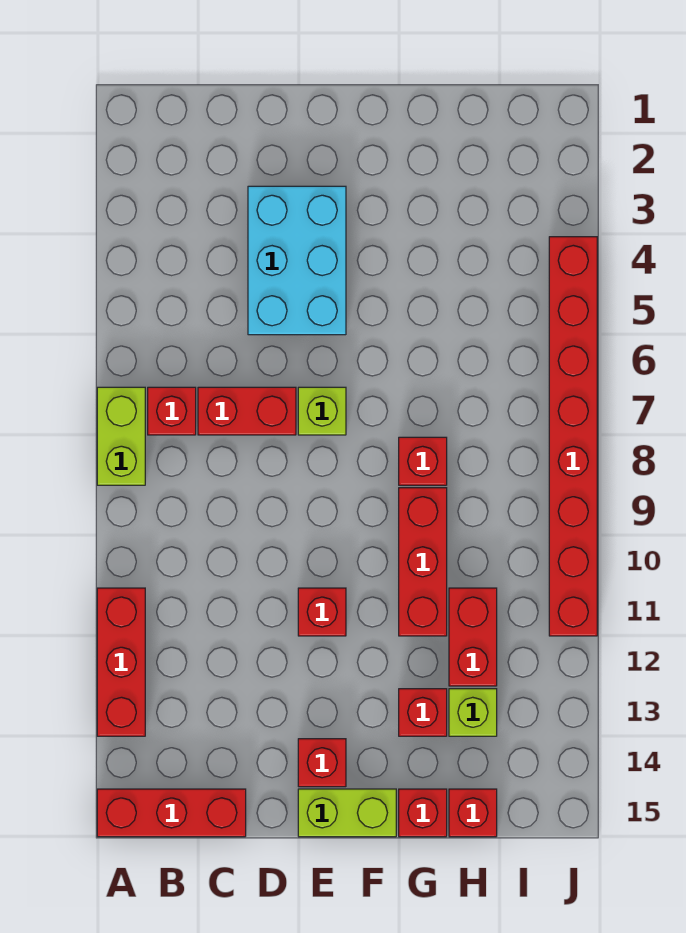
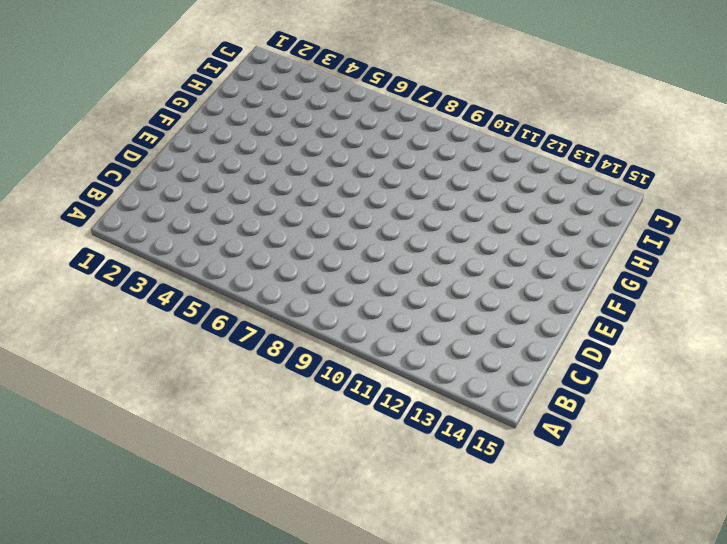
none -> lime 1x2 brick [97,387,145,485]
none -> red 1x3 brick [97,588,145,736]
none -> red 1x3 brick [97,789,246,837]

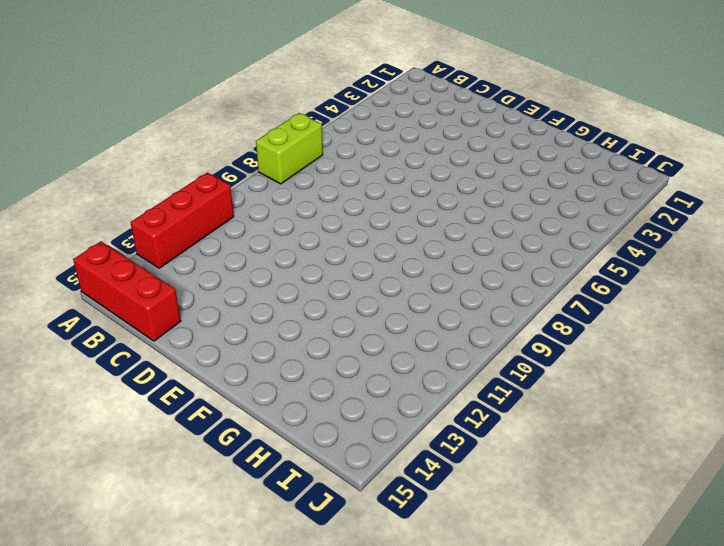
none -> red 1x1 brick [148,387,196,435]
none -> red 1x2 brick [198,387,296,435]
none -> cyan 2x3 brick [248,186,346,335]

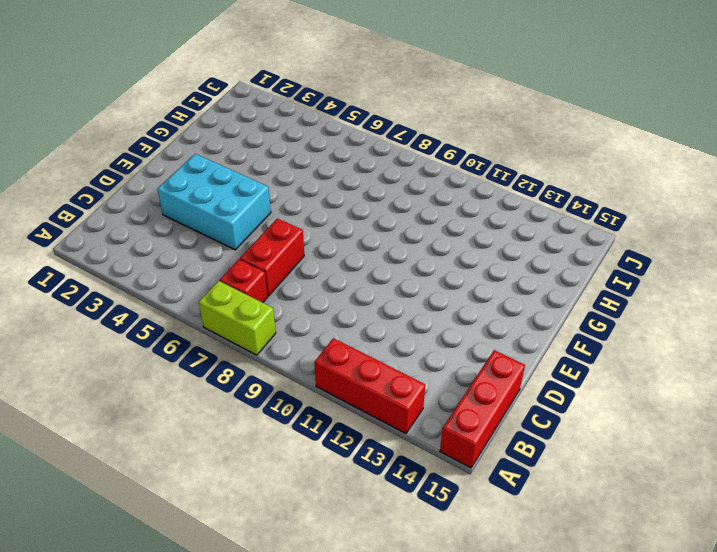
none -> lime 1x1 brick [298,387,346,435]
none -> red 1x1 brick [298,588,346,636]
none -> red 1x1 brick [298,739,346,787]

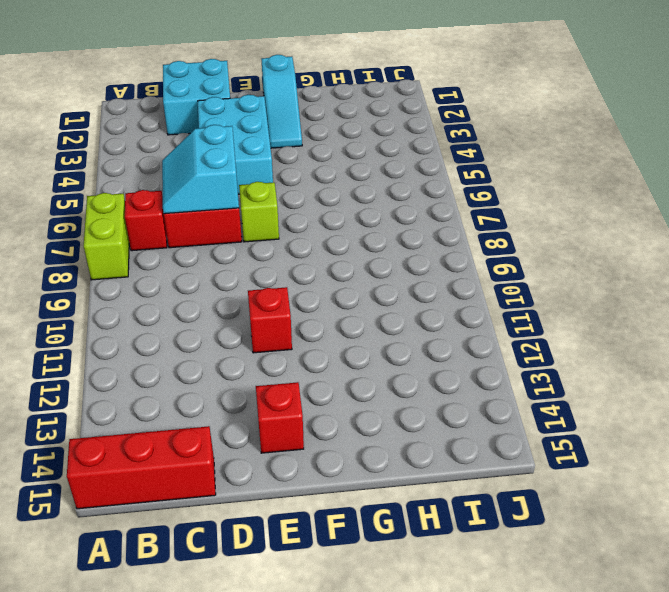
cyan 2x2 brick [163,59,230,135] -> none
cyan 2x2 slope [162,125,239,214] -> none
cyan 1x3 slope [262,55,302,148] -> none
none -> red 1x3 brick [97,588,145,736]
none -> lime 1x2 brick [298,789,396,837]
none -> red 1x1 brick [399,437,447,485]

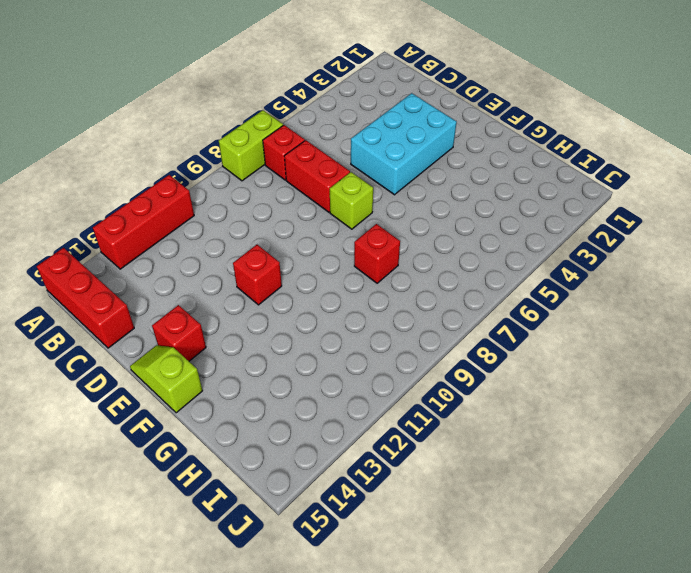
lime 1x2 slope [130,345,203,413] -> lime 1x2 brick [298,789,396,837]
none -> red 1x3 brick [399,488,447,636]
none -> red 1x1 brick [399,689,447,736]
none -> red 1x1 brick [399,789,447,837]

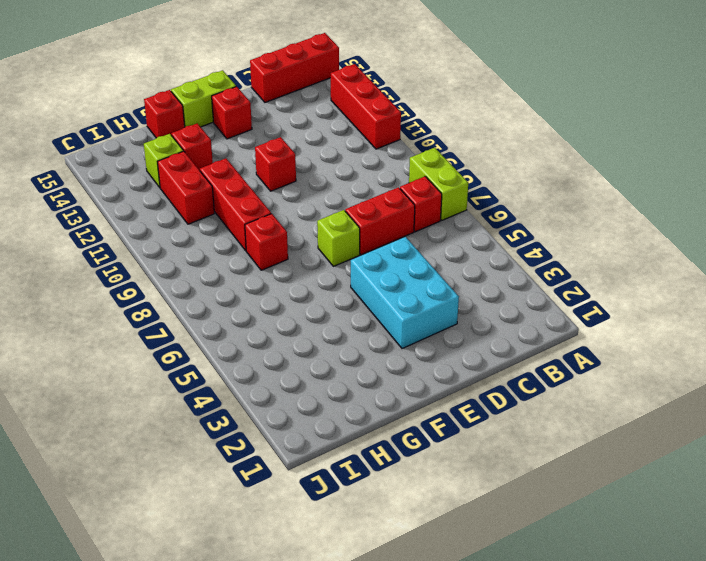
none -> red 1x1 brick [449,789,497,837]
none -> red 1x8 brick [549,237,597,636]

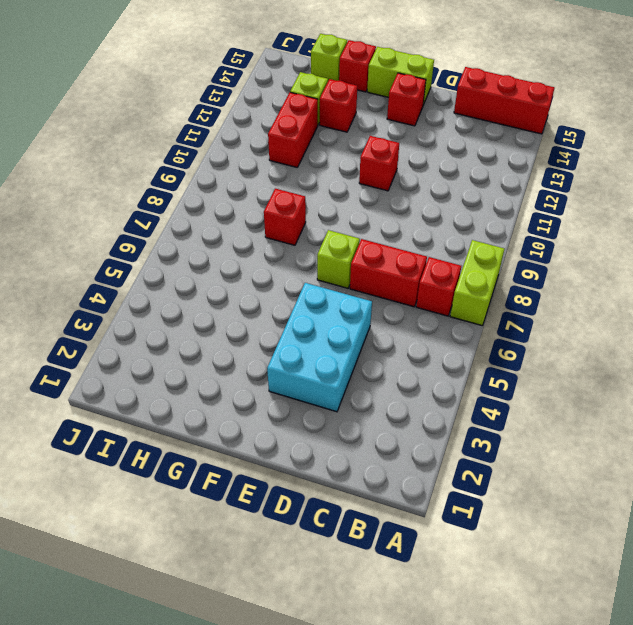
lime 1x1 brick [311,34,347,81] -> red 1x1 brick [449,789,497,837]
none -> red 1x3 brick [97,588,145,736]
none -> red 1x3 brick [399,488,447,636]
none -> red 1x8 brick [549,237,597,636]

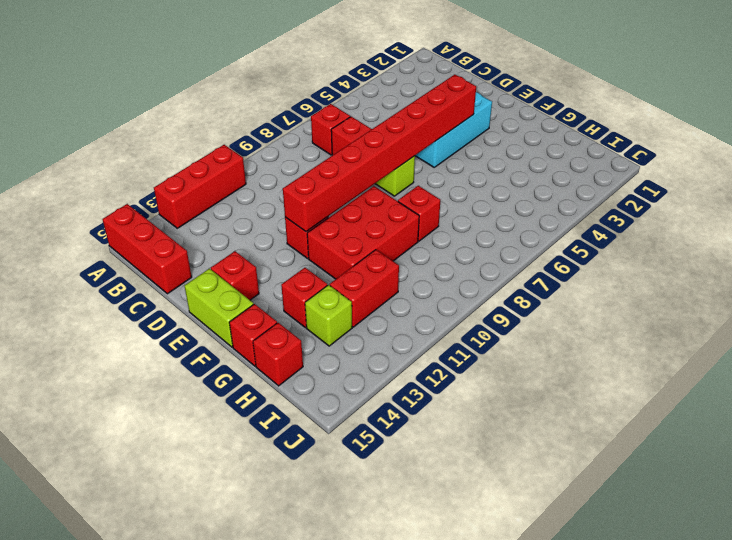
red 1x8 brick [283,75,476,232] -> red 1x8 brick moved to [549,237,597,636]
red 2x3 brick [307,186,419,279] -> red 1x3 brick [399,488,447,636]
none -> lime 1x2 brick [97,387,145,485]

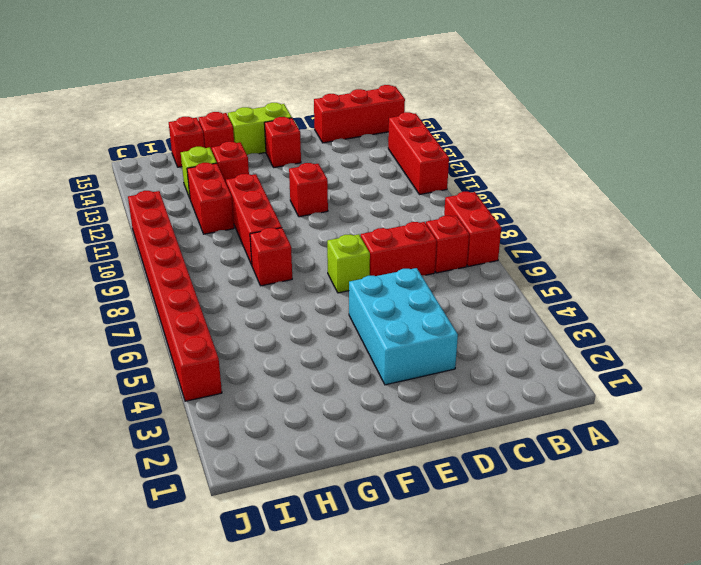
red 1x2 brick [444,192,501,266] -> lime 1x2 brick [97,387,145,485]

